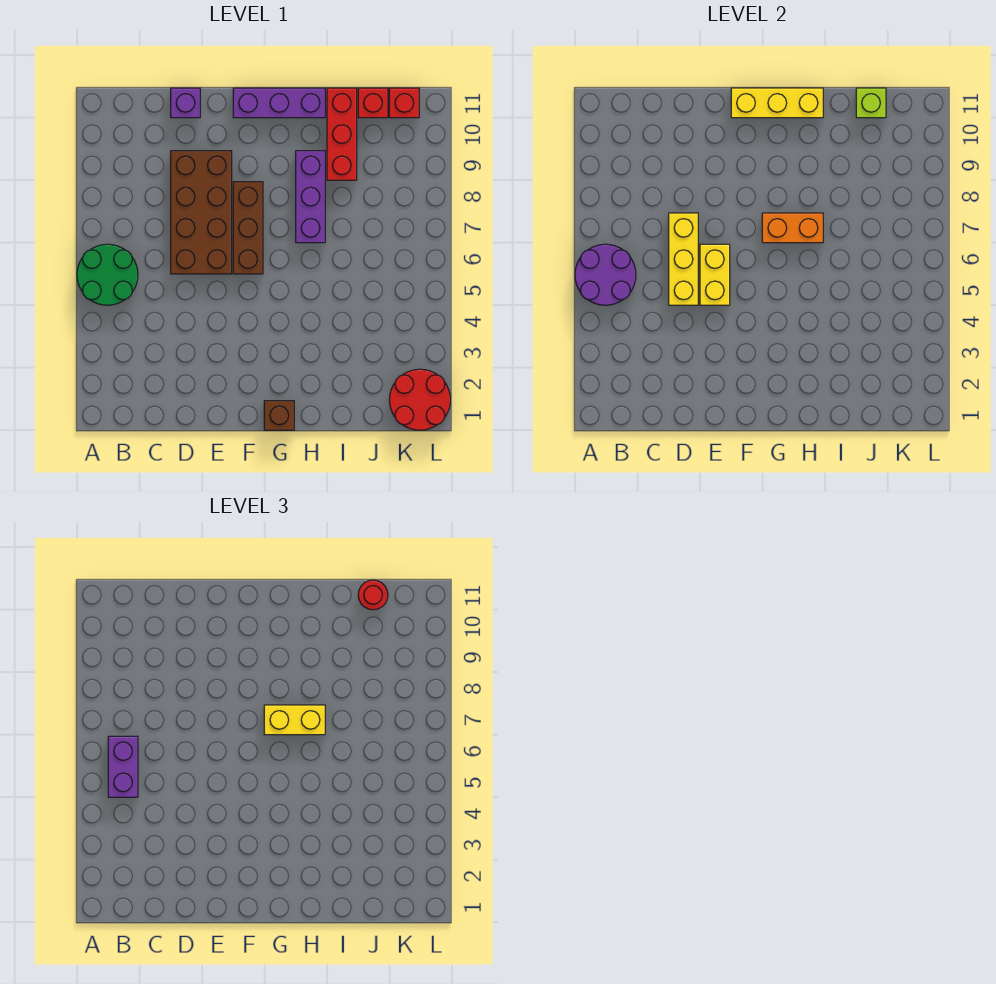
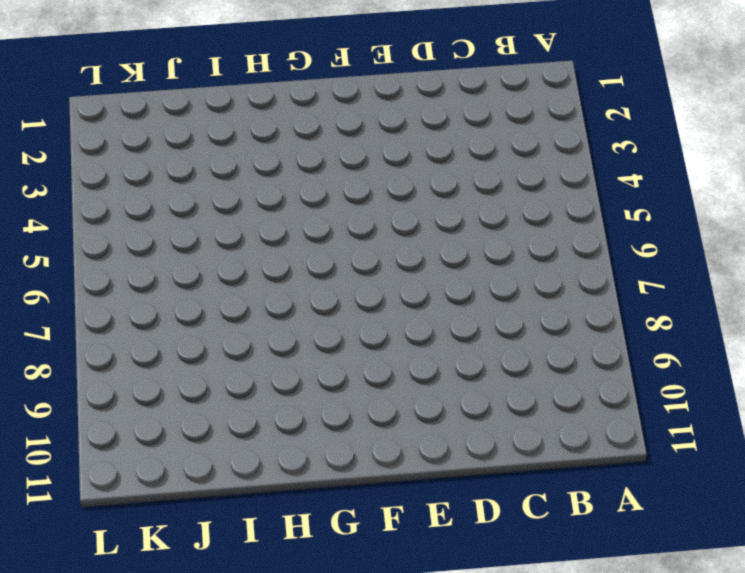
none -> green 2x2 round brick [77,244,138,305]
none -> brown 2x4 brick [171,151,232,274]
none -> purple 1x1 brick [171,88,200,118]

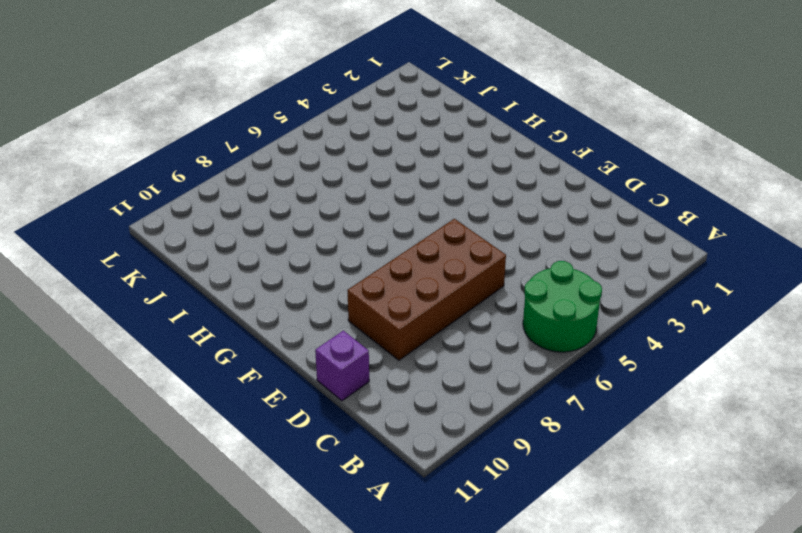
none -> brown 1x3 brick [233,182,263,274]
none -> purple 1x3 brick [233,88,325,118]
none -> brown 1x1 brick [264,401,294,430]

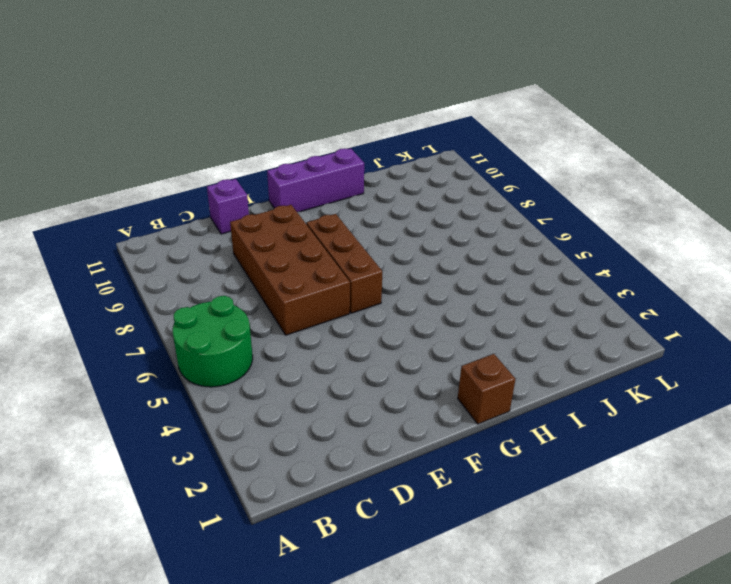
none -> purple 1x3 brick [296,151,325,243]
none -> red 1x3 brick [327,88,357,180]
none -> red 1x1 brick [358,88,388,118]

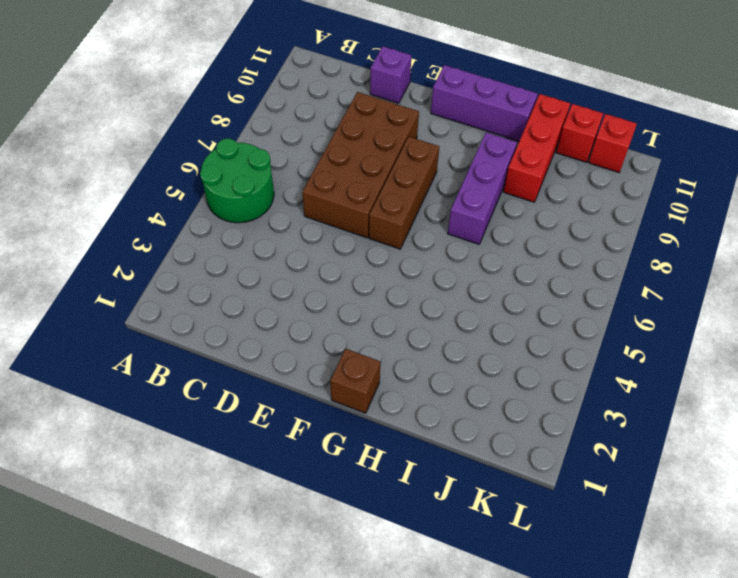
none -> red 2x2 round brick [389,369,450,430]
none -> purple 2x2 round brick [575,244,636,305]
none -> yellow 1x3 brick [669,213,698,305]

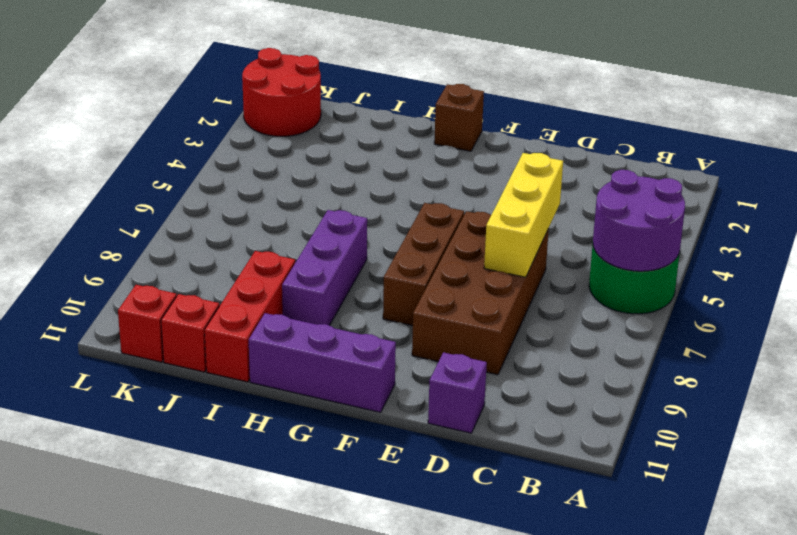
none -> yellow 1x2 brick [700,244,730,305]
none -> yellow 1x3 brick [731,88,823,118]
none -> orange 1x2 brick [762,213,823,243]

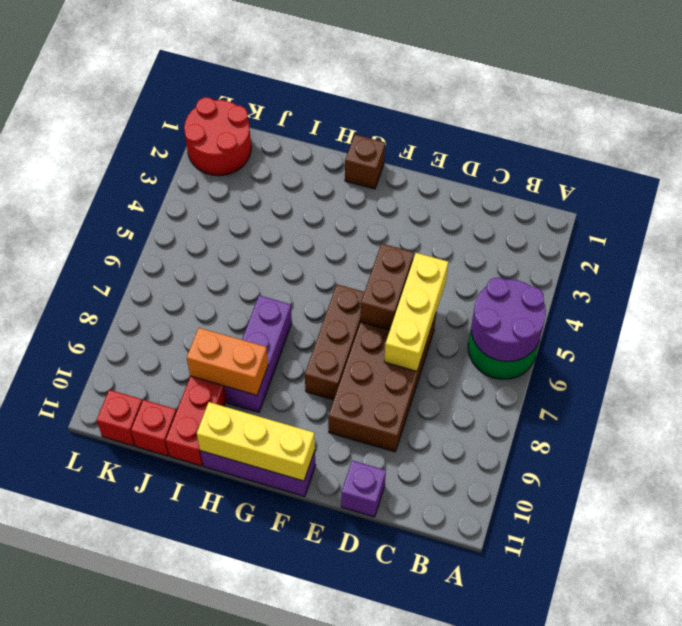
brown 1x2 brick [360,243,414,330] -> yellow 1x2 brick [700,244,730,305]
orange 1x2 brick [187,328,268,395] -> orange 1x2 brick moved to [762,213,823,243]
none -> lime 1x1 brick [856,88,886,118]
none -> purple 1x2 brick [108,736,138,797]
none -> yellow 1x2 brick [264,705,325,735]

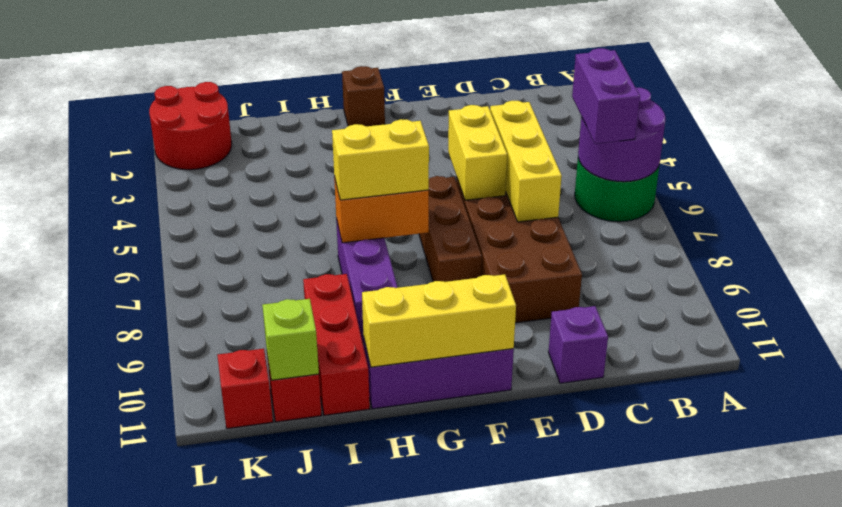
none -> red 1x1 round brick [358,580,388,610]

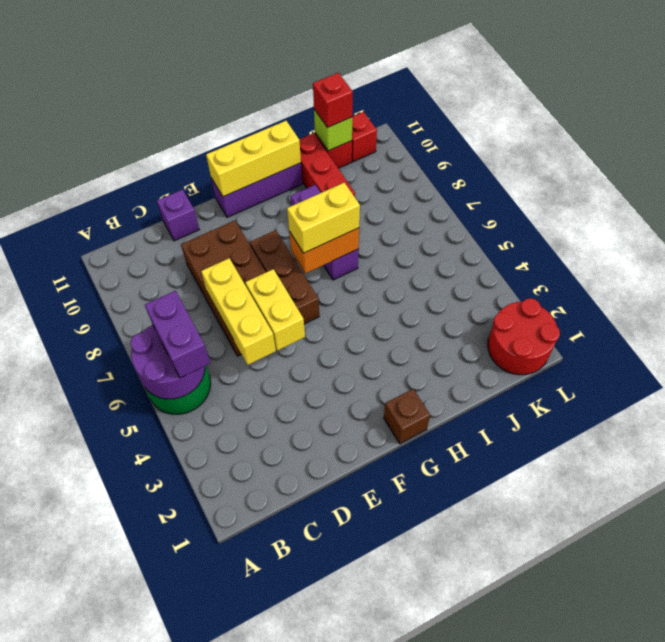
red 1x1 brick [313,73,353,128] -> red 1x1 round brick [358,580,388,610]

